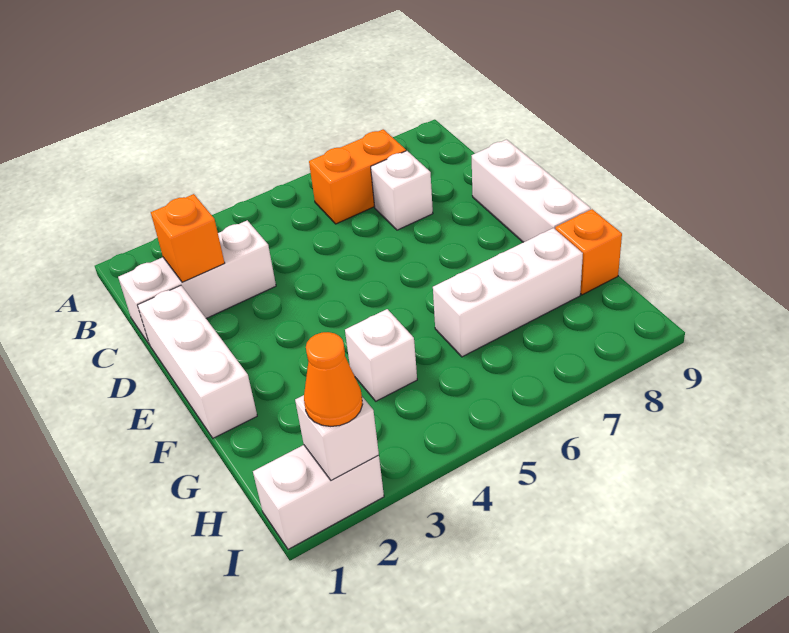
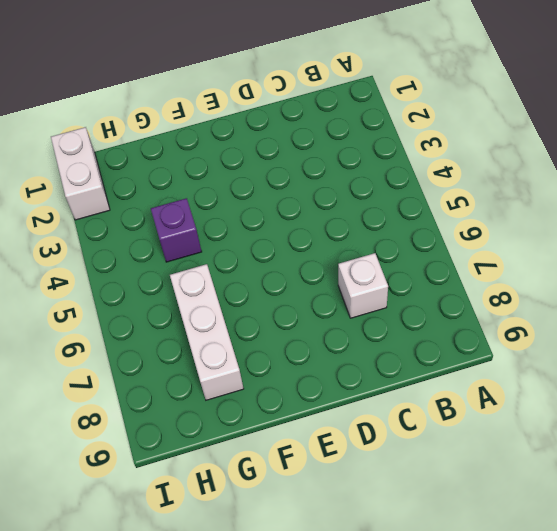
purple 1x1 brick [151,198,202,262] -> white 1x1 brick [345,309,417,401]
none -> orange 1x2 brick [309,129,406,224]
none -> white 1x3 brick [118,220,276,345]
none -> white 1x3 brick [138,286,257,438]

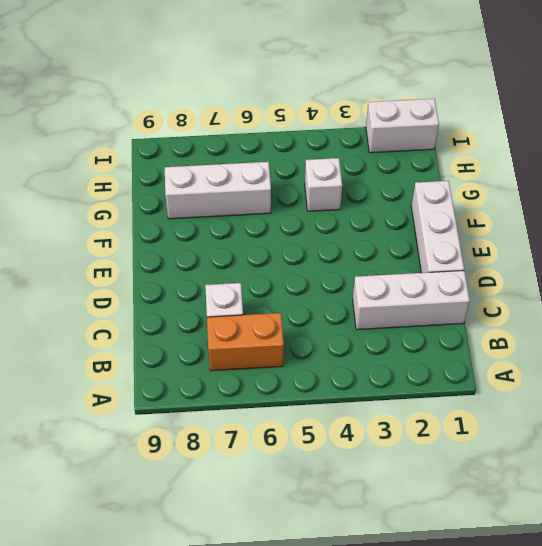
none -> white 1x3 brick [471,140,591,242]
none -> orange 1x1 brick [555,209,622,295]
none -> orange 1x1 brick [151,194,225,282]

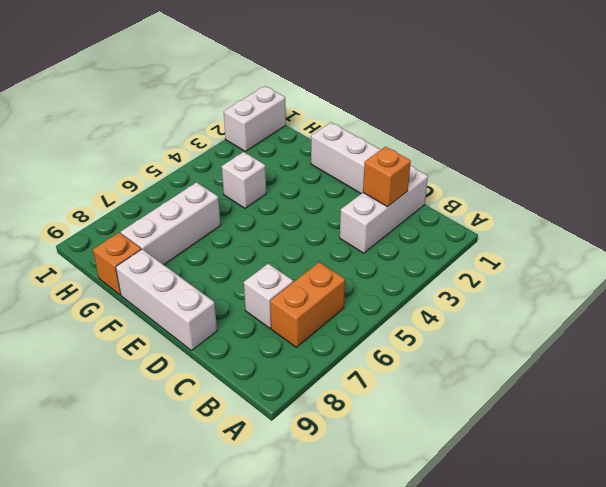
none -> white 1x1 brick [295,395,379,480]
none -> orange 1x1 cone [304,332,363,426]

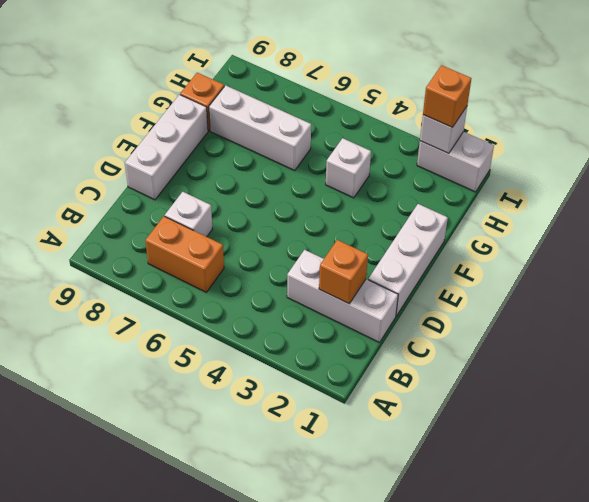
orange 1x1 brick [423,65,471,127] -> orange 1x1 cone [304,332,363,426]

